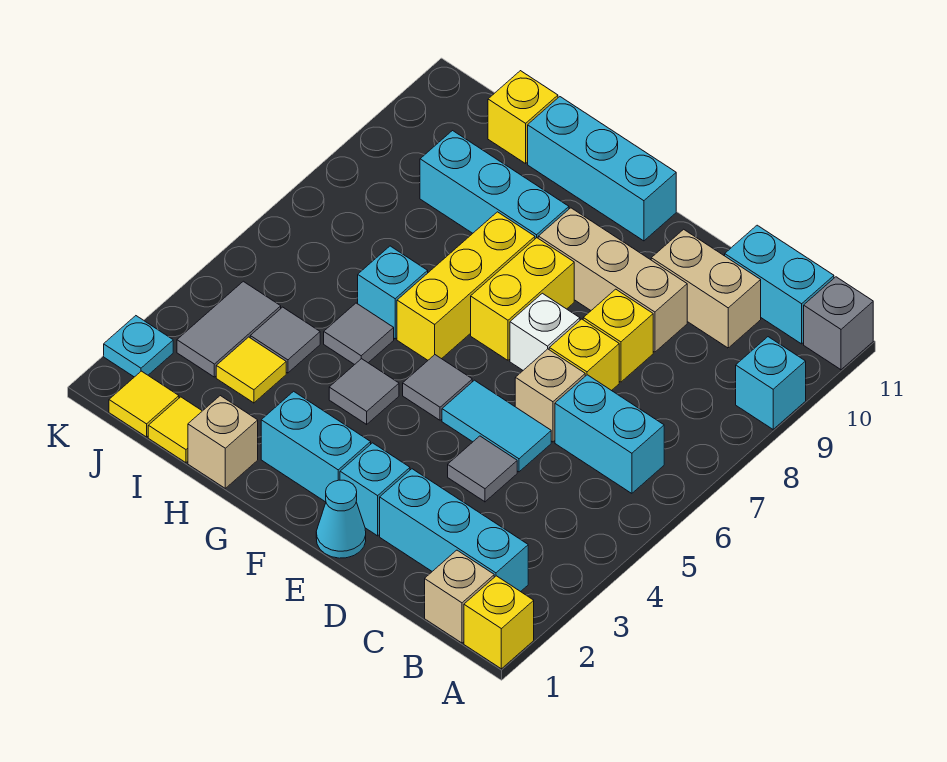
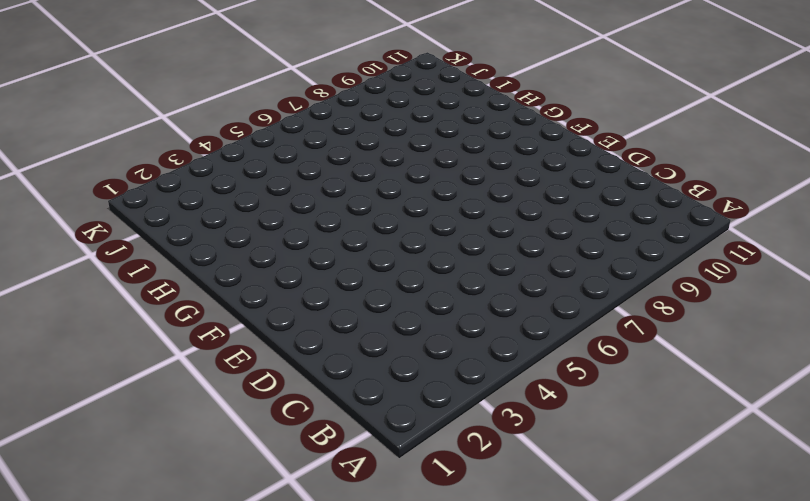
none -> yellow 1x1 brick [464,576,534,669]
none -> cyan 1x1 brick [736,337,806,429]
none -> grey 1x1 brick [804,277,873,370]
none -> tan 1x1 brick [425,550,494,643]

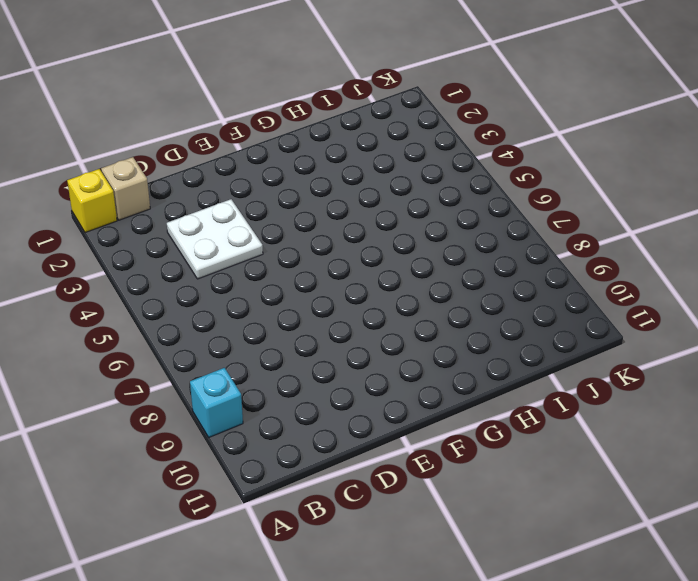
white 2x2 plate [167,199,263,279] -> grey 1x1 tile [448,436,517,502]
none -> grey 1x1 brick [804,277,873,370]
none -> cyan 1x3 brick [380,469,528,592]
none -> cyan 1x2 brick [555,375,664,493]
none -> cyan 1x2 brick [725,225,834,344]

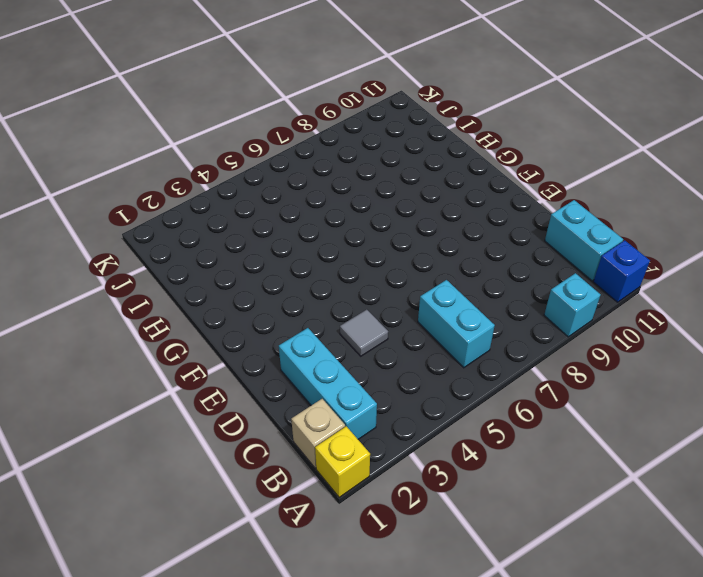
blue 1x1 brick [593,240,650,302] -> grey 1x1 brick [804,277,873,370]
none -> tan 1x2 brick [651,229,761,348]
none -> cyan 1x2 tile [442,380,551,472]
none -> tan 1x1 brick [515,349,585,442]
none -> yellow 1x1 brick [549,319,619,391]

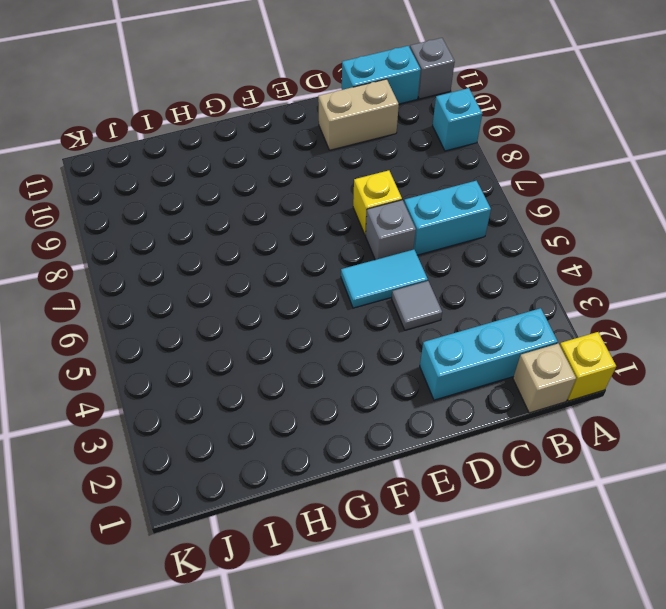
grey 1x1 brick [366,200,416,260] -> tan 1x1 brick [515,349,585,442]
none -> yellow 1x1 brick [583,289,653,382]
none -> tan 1x3 brick [538,208,687,352]
none -> cyan 1x1 cone [316,480,366,558]
none -> cyan 1x1 brick [340,443,410,536]

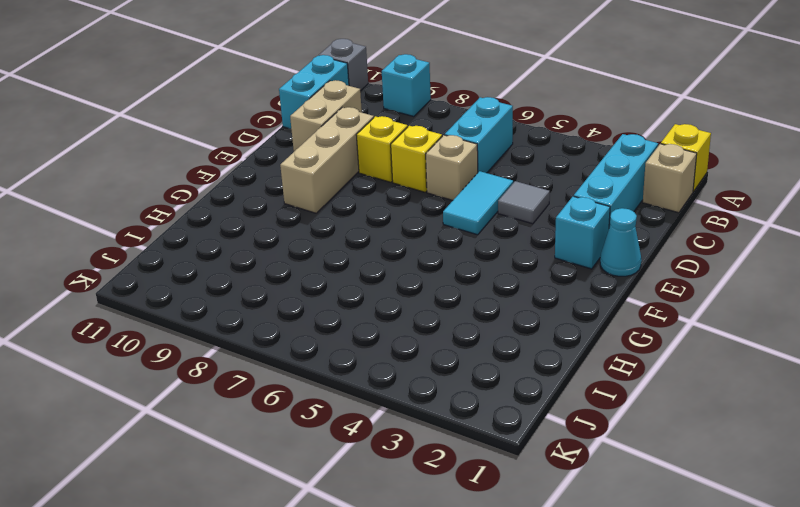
none -> white 1x1 brick [510,293,580,370]
none -> cyan 1x2 brick [261,391,371,502]
none -> grey 1x1 tile [403,355,472,420]
none -> yellow 1x2 brick [471,238,574,360]

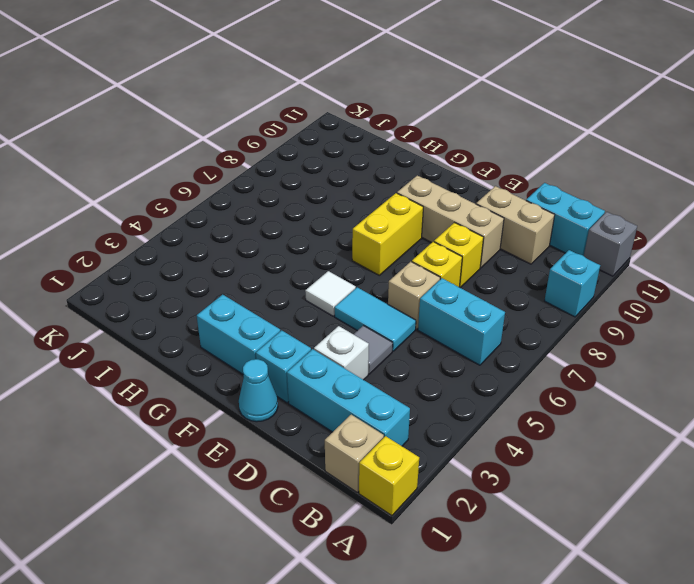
white 1x1 brick [314,326,369,380] -> white 1x1 brick moved to [510,293,580,370]
white 1x1 tile [305,271,356,316] -> grey 1x1 tile [403,355,472,420]
none -> cyan 1x3 brick [528,97,676,241]
none -> grey 1x1 tile [329,359,399,424]
none -> yellow 1x3 brick [397,212,535,360]
none -> cyan 1x3 brick [420,131,569,239]

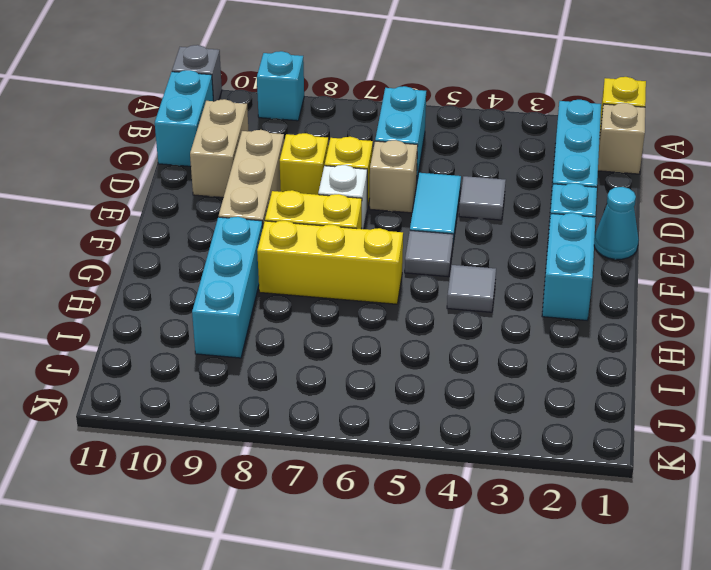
none -> cyan 1x3 brick [528,97,676,241]
none -> tan 1x1 brick [188,396,258,488]
none -> grey 1x1 tile [324,303,394,365]
none -> cyan 1x1 brick [358,246,428,339]

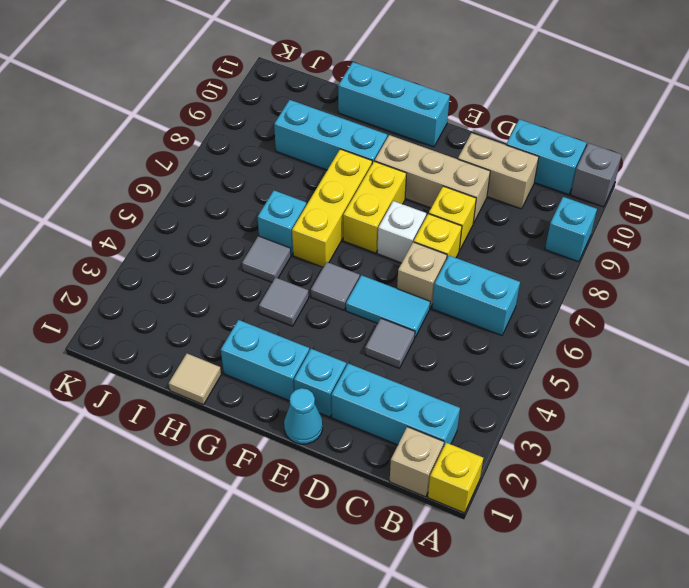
tan 1x1 tile [169,354,221,405] -> tan 1x1 brick [188,396,258,488]
none -> yellow 1x1 tile [148,397,202,463]
none -> yellow 1x1 tile [216,337,286,403]
none -> grey 1x1 tile [250,307,320,373]
none -> yellow 1x1 brick [488,71,558,164]

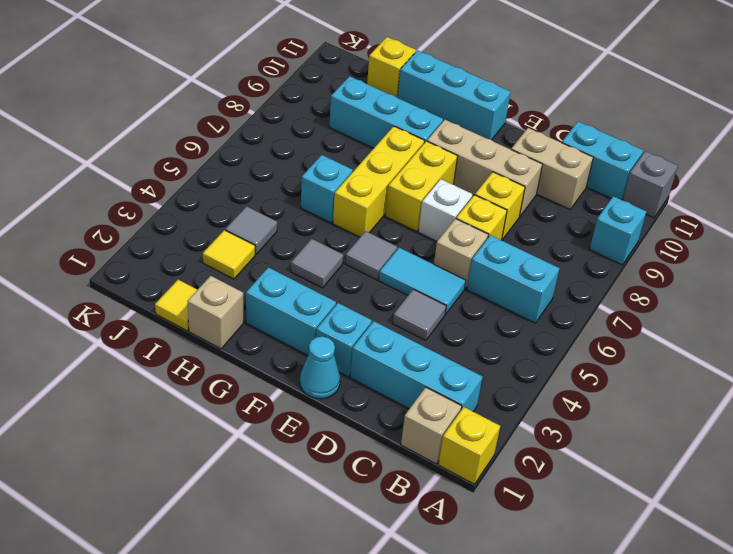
none -> grey 1x1 tile [324,303,394,365]
none -> yellow 1x1 tile [109,371,179,437]
none -> grey 1x2 tile [177,281,281,377]
none -> cyan 1x1 plate [104,316,173,377]

